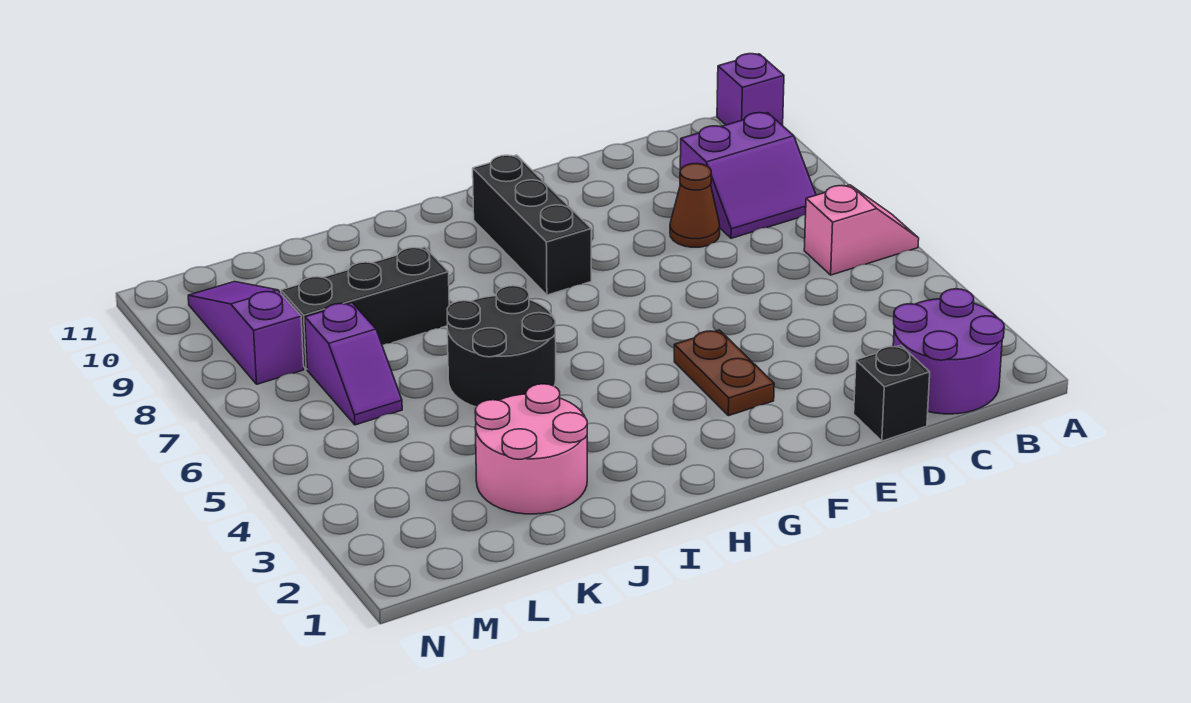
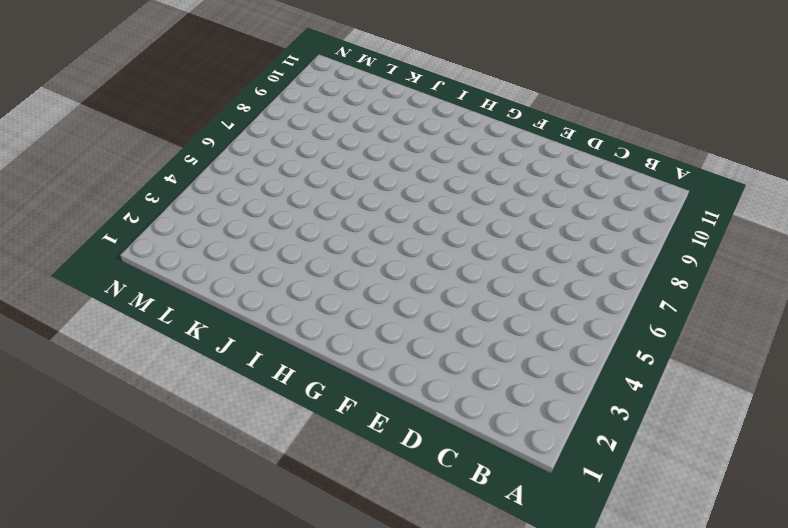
none -> pink 1x2 slope [804,185,919,275]
none -> purple 1x1 brick [717,54,784,126]
none -> purple 2x2 round brick [893,289,1004,414]

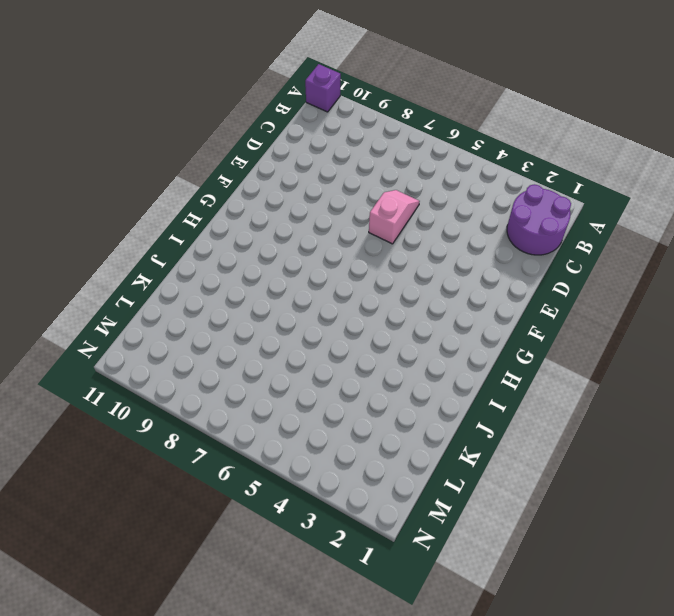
pink 1x2 slope [369,190,420,244] -> pink 1x2 slope moved to [804,185,919,275]
none -> purple 2x2 slope [680,113,816,238]
none -> black 1x1 brick [854,345,930,441]
none -> brown 1x1 cone [670,164,720,247]

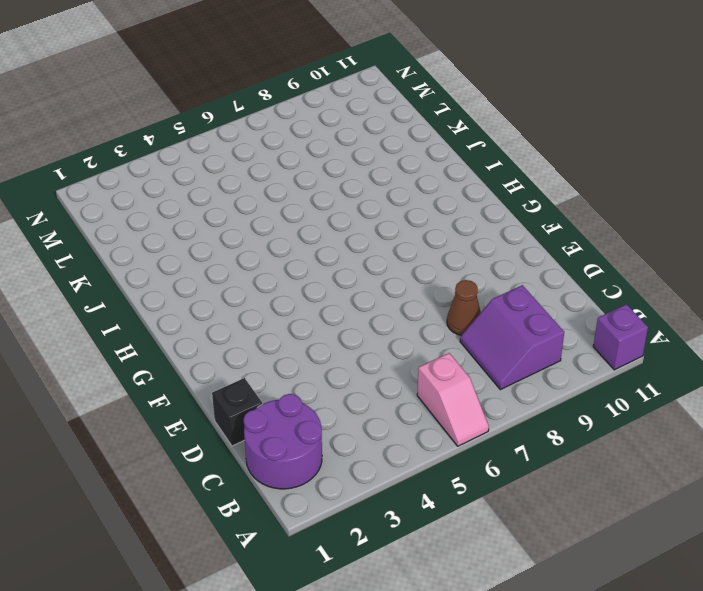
none -> brown 1x2 plate [674,330,774,416]
none -> black 1x3 brick [473,155,591,295]
none -> black 2x2 round brick [447,286,556,407]

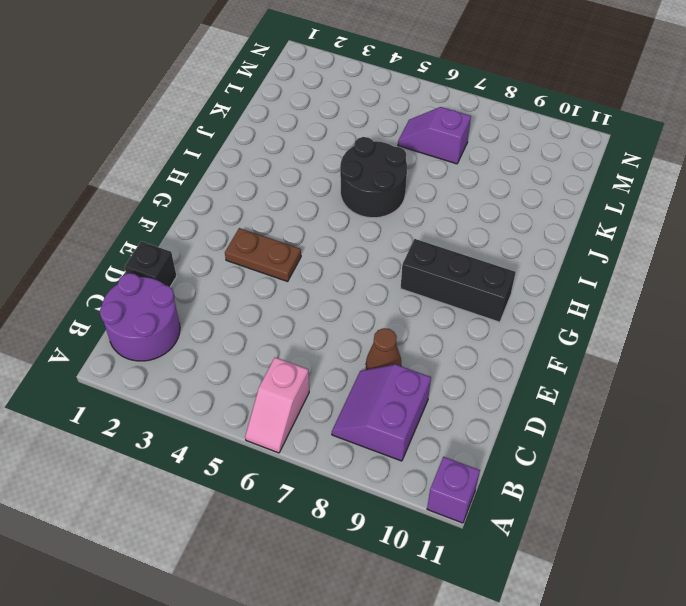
none -> pink 2x2 round brick [475,384,587,514]
none -> black 1x3 brick [281,247,449,369]
none -> purple 1x3 slope [188,282,304,384]

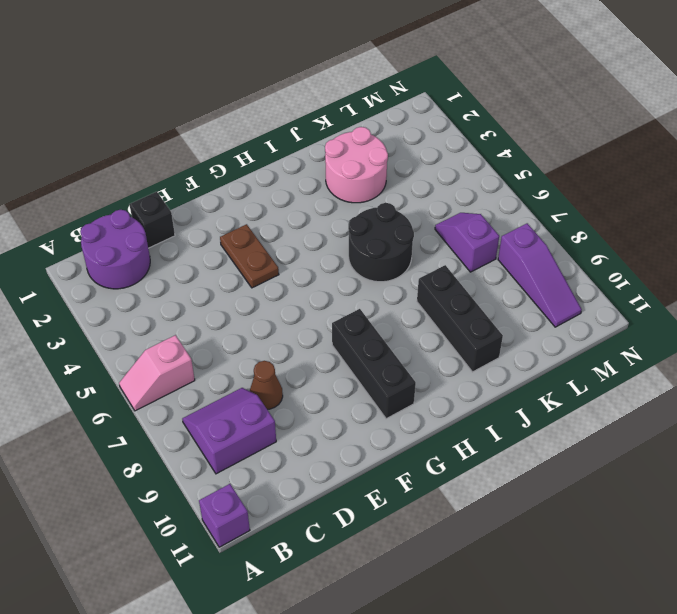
black 1x3 brick [417,265,503,372] -> black 1x3 brick turned to [281,247,449,369]

